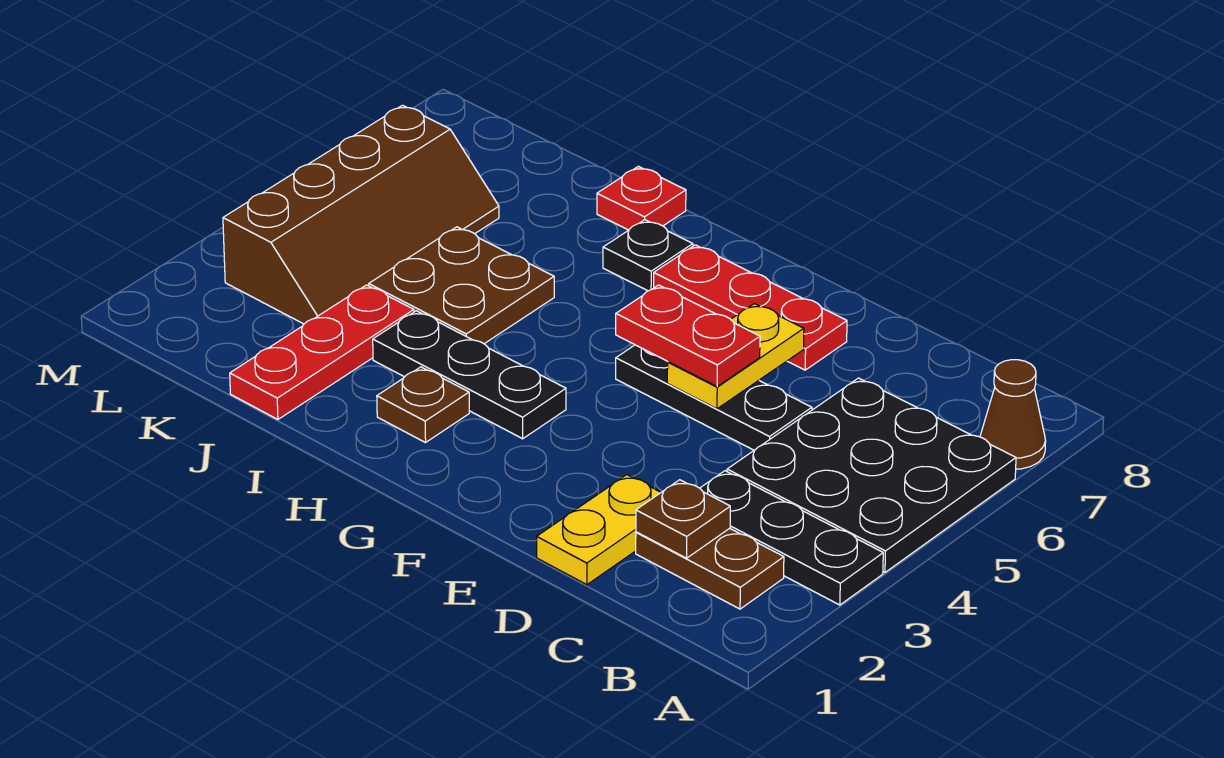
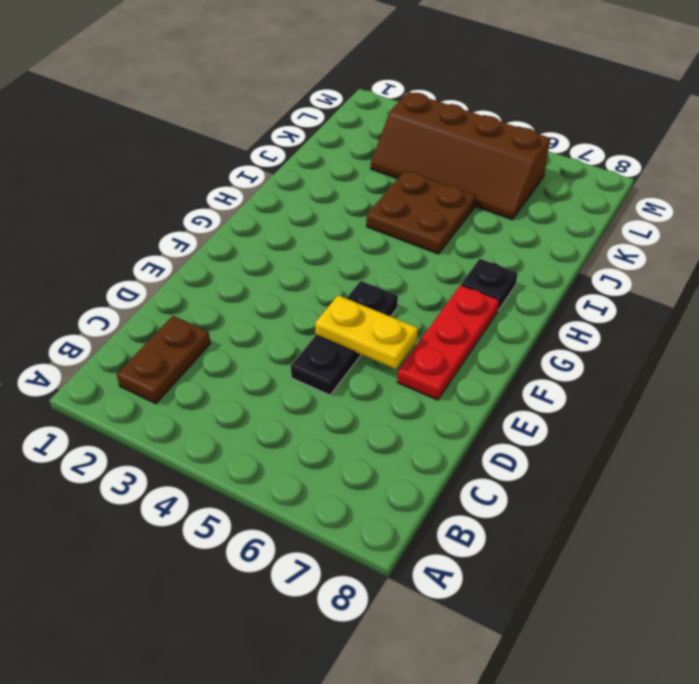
none -> black 1x3 plate [700,471,883,605]
none -> black 3x3 plate [727,378,1016,573]
none -> brown 1x1 cone [980,360,1046,469]

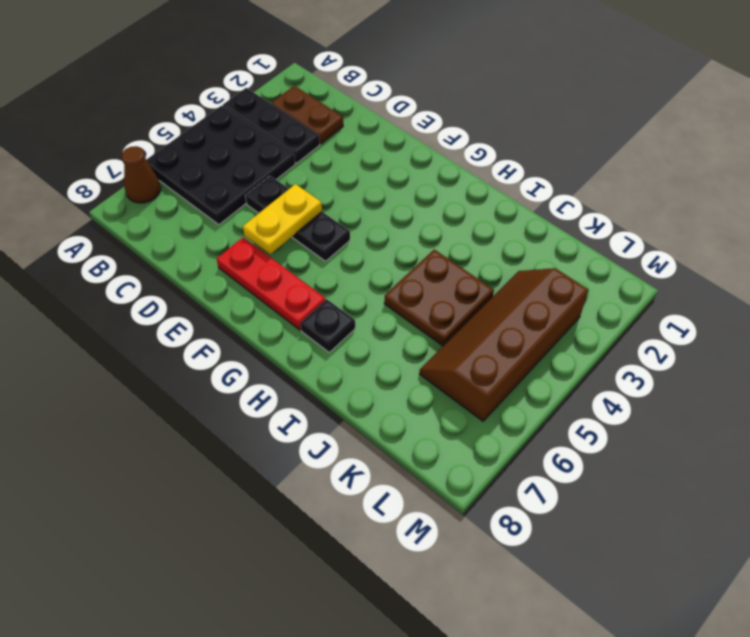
none -> yellow 1x2 plate [537,475,661,585]
none -> black 1x3 plate [373,311,566,439]
none -> brown 1x1 plate [377,367,469,443]

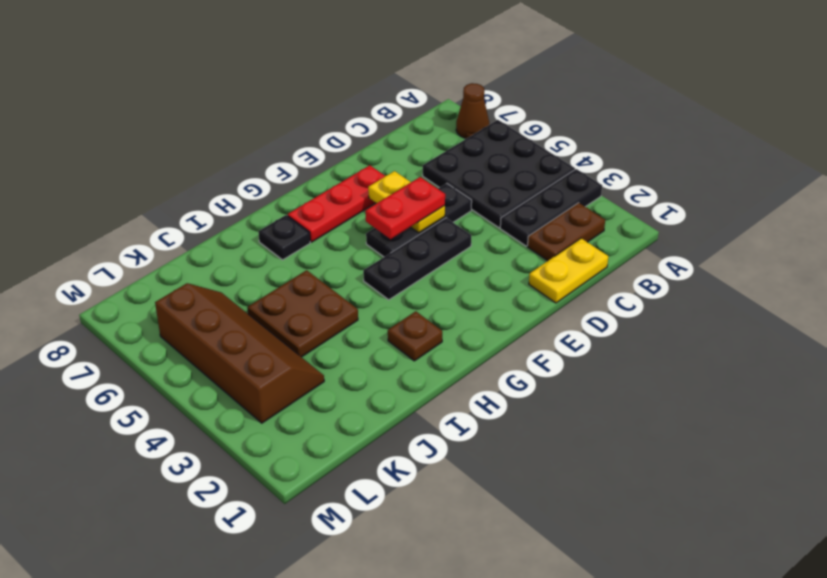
yellow 1x2 plate [529,238,608,303] -> yellow 1x2 plate turned to [537,475,661,585]
black 1x3 plate [363,218,471,300] -> black 1x3 plate moved to [373,311,566,439]
none -> red 1x1 plate [597,166,686,230]
none -> red 1x3 plate [230,285,414,419]
none -> brown 1x1 plate [636,480,730,558]

